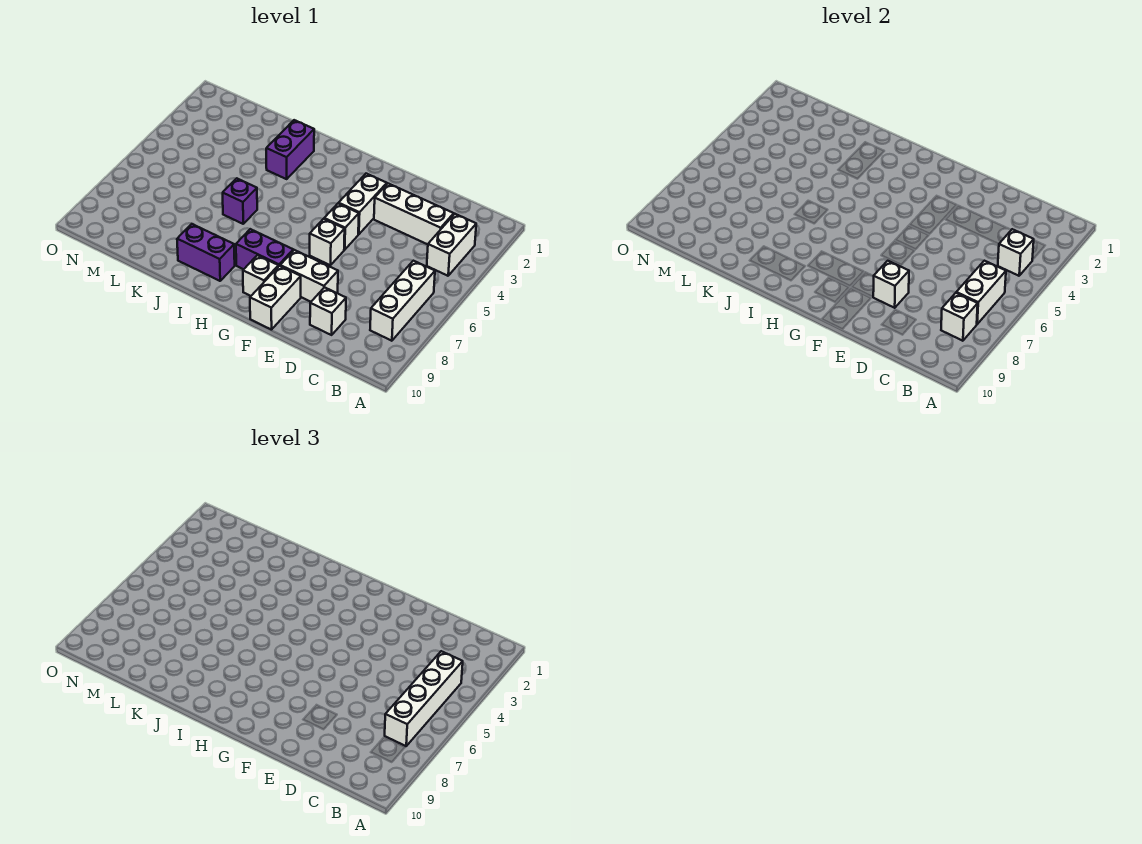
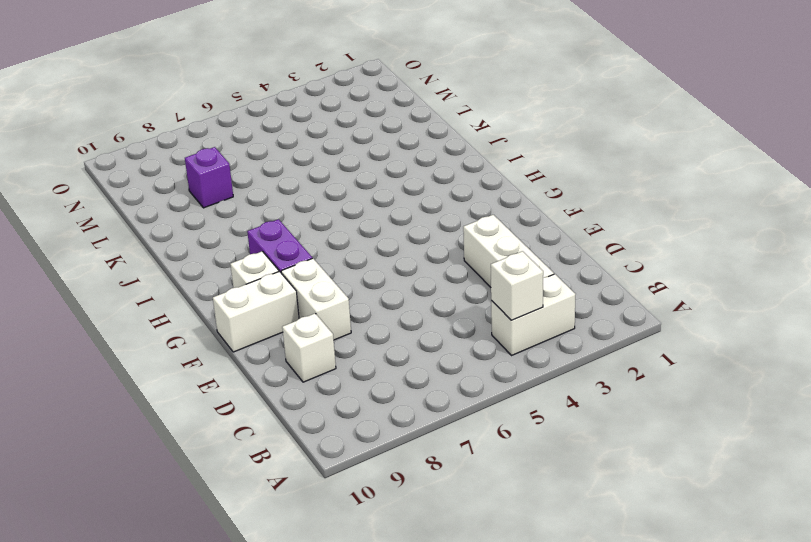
purple 1x1 brick [185,147,233,208] -> purple 1x1 brick moved to [223,178,257,224]
none -> white 1x3 brick [370,261,435,341]
none -> white 1x2 brick [339,174,387,234]
none -> white 1x1 brick [324,204,359,250]

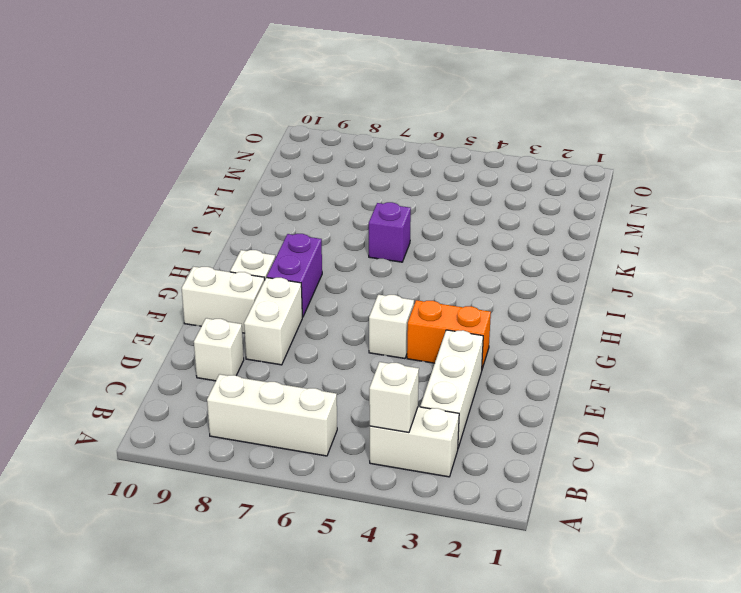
orange 1x2 brick [407,300,491,369] -> white 1x2 brick [339,174,387,234]
none -> white 1x1 brick [310,219,345,265]
none -> purple 1x2 brick [177,224,235,281]
none -> purple 1x2 brick [266,120,314,179]

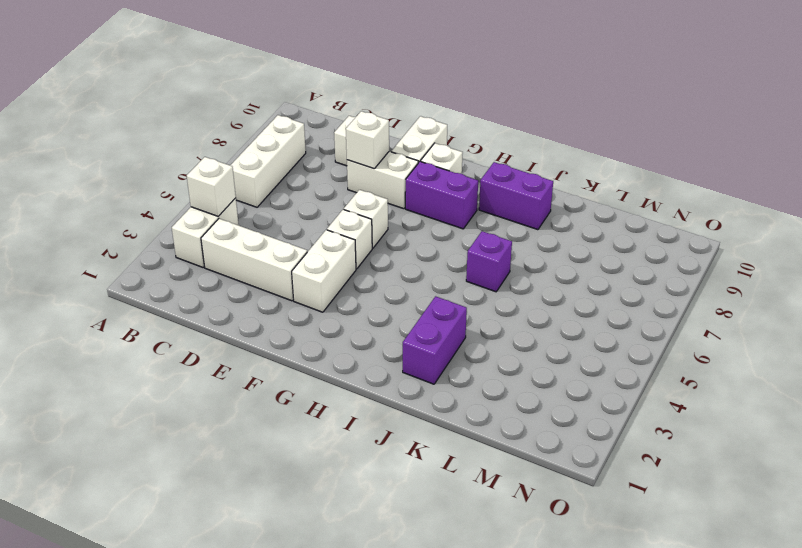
none -> white 1x2 brick [956,261,1006,324]
none -> white 1x1 brick [941,293,978,341]
none -> white 1x4 brick [385,651,463,746]

